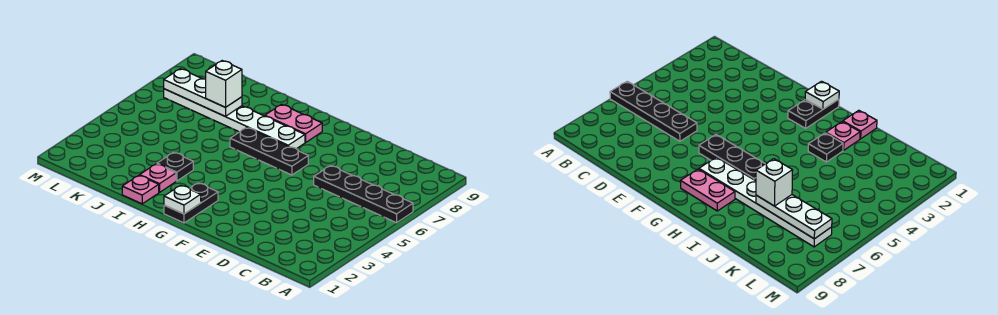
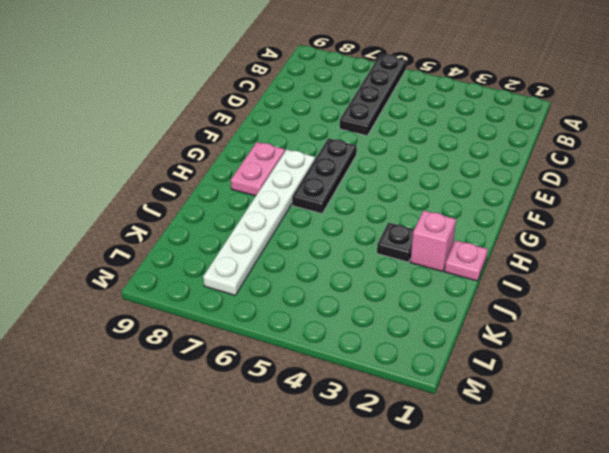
pink 1x1 brick [410,211,456,272] -> pink 1x1 plate [140,164,176,192]
none -> black 1x2 plate [164,183,218,223]
none -> white 1x1 plate [164,185,201,214]

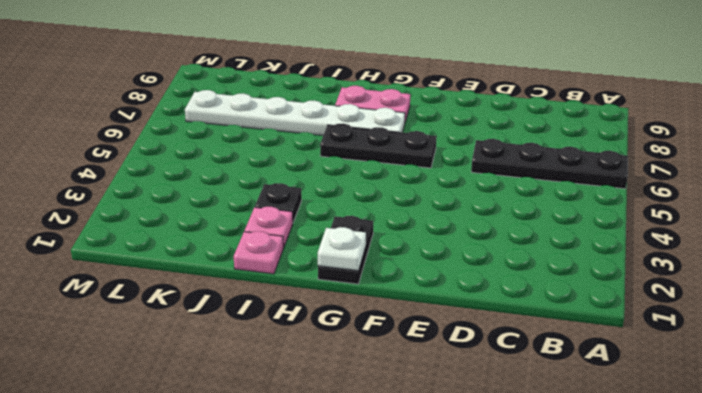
none -> white 1x3 plate [164,69,242,117]
none -> white 1x1 brick [206,61,242,107]

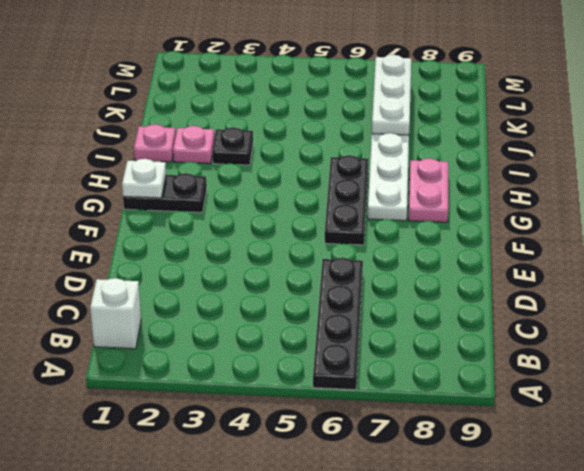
white 1x1 brick [90,278,141,349] -> white 1x1 brick moved to [206,61,242,107]

